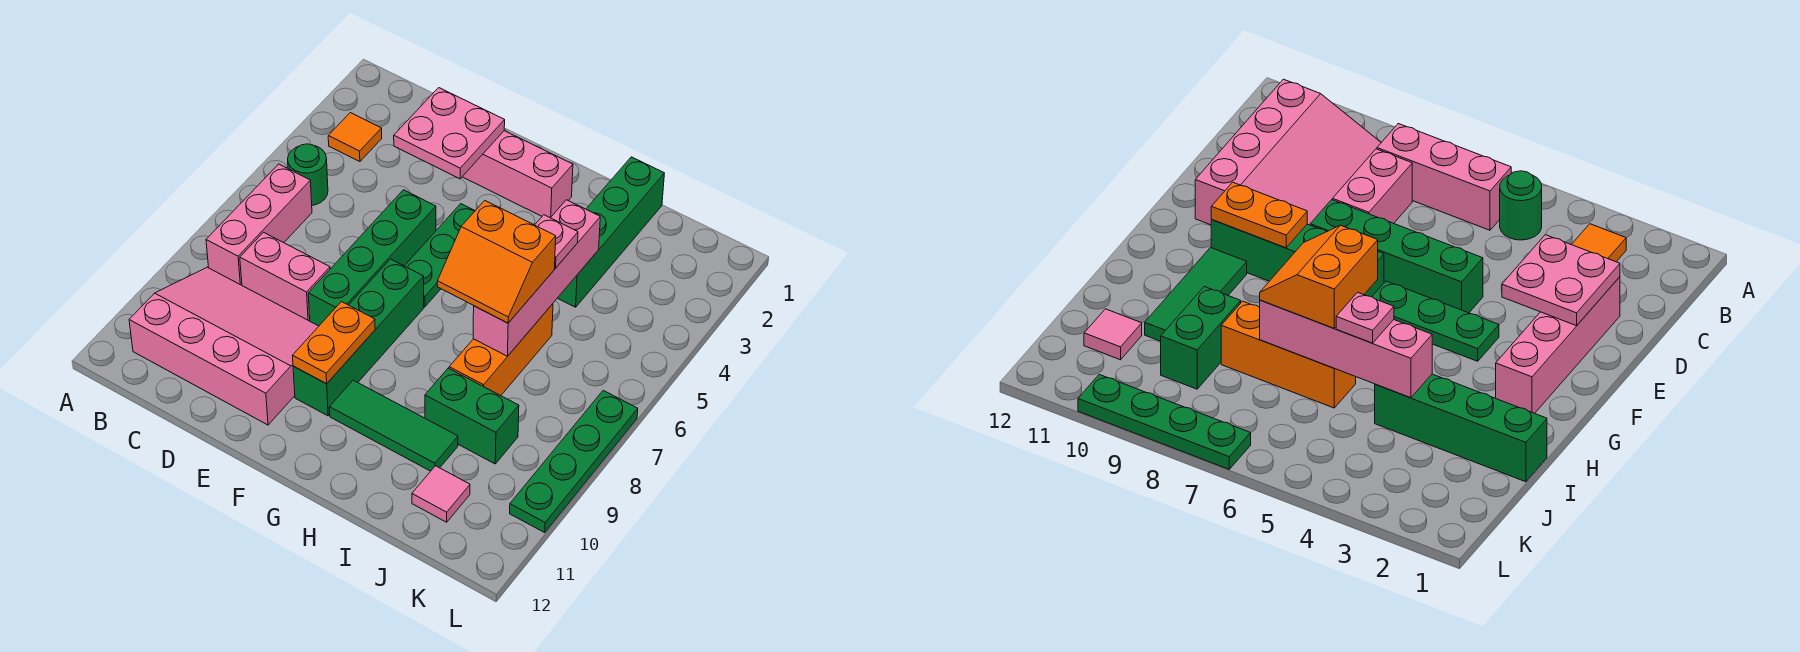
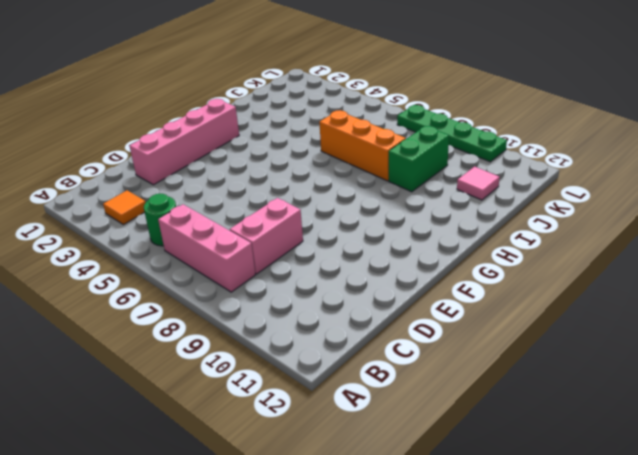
none -> pink 3x4 slope [129,267,319,425]
none -> green 1x4 brick [308,190,436,326]
none -> green 1x3 plate [405,204,475,307]

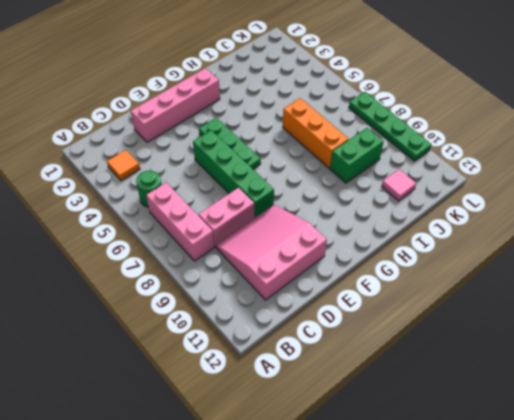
pink 3x3 slope [216,205,327,300] -> pink 3x4 slope [129,267,319,425]
none -> green 1x4 brick [293,259,424,416]
none -> green 1x3 tile [329,380,458,471]
none -> green 1x4 brick [558,157,664,307]

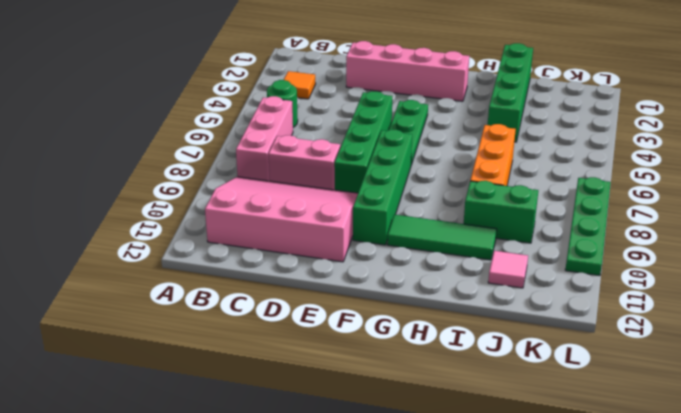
none -> pink 2x2 plate [394,88,505,179]
none -> orange 1x2 plate [292,302,375,384]
none -> pink 1x4 brick [473,200,600,356]

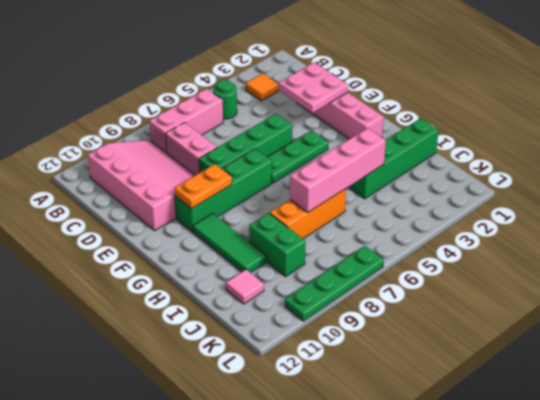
none -> orange 2x2 slope [437,201,556,323]
none -> pink 1x1 plate [535,215,578,268]

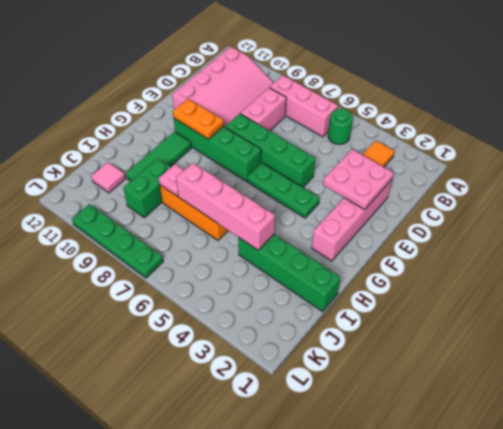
pink 1x1 plate [159,164,184,196] -> pink 1x1 plate moved to [535,215,578,268]
none -> orange 2x2 slope [437,201,556,323]

